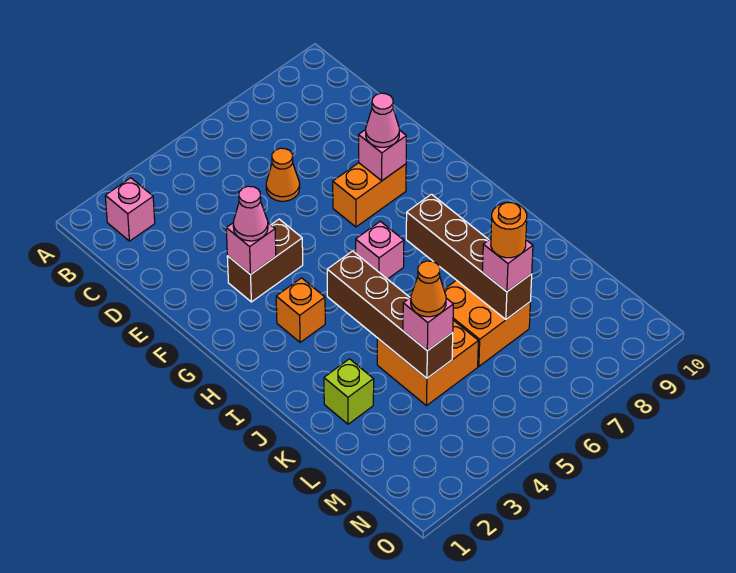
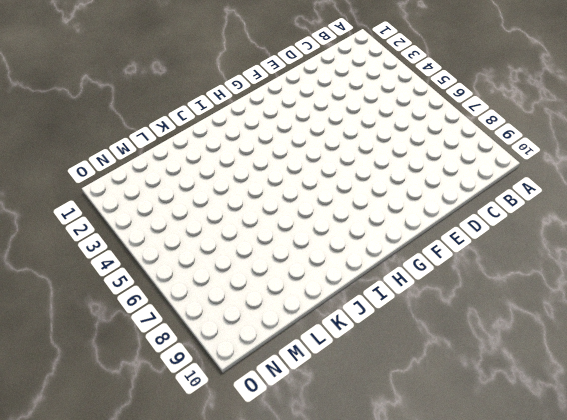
none -> pink 1x1 brick [105,178,155,241]
none -> orange 1x1 cone [266,148,300,201]
none -> brown 1x2 brick [227,219,303,302]

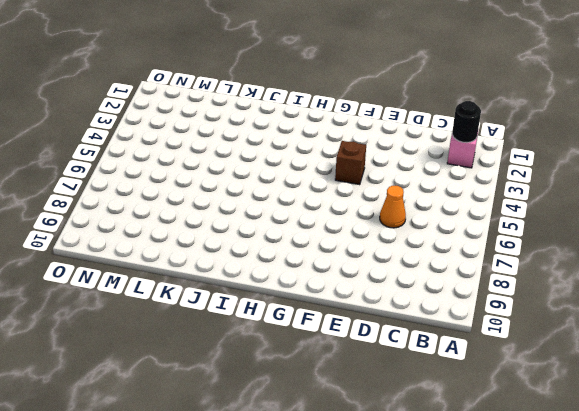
black 1x1 round brick [452,101,481,143] -> none
brown 1x1 brick [335,141,366,185] -> brown 1x2 brick [227,219,303,302]
none -> orange 1x2 brick [333,163,406,227]
none -> orange 1x1 brick [276,278,325,342]
none -> pink 1x1 brick [356,221,404,279]

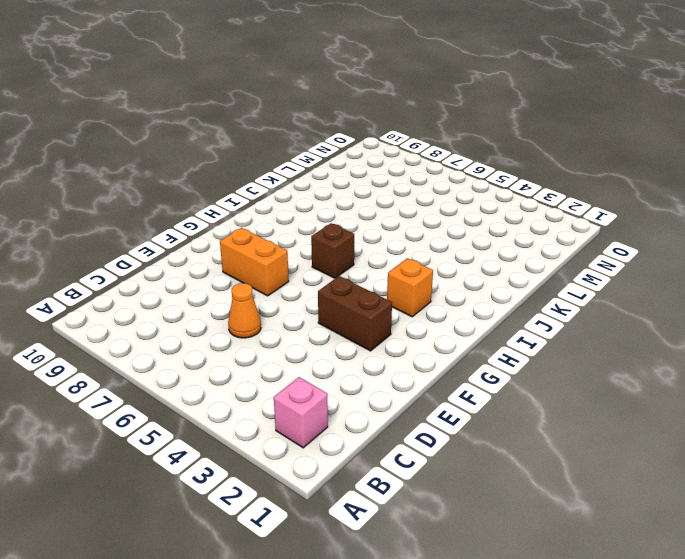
brown 1x1 brick [311,223,354,278] -> pink 1x1 brick [356,221,404,279]
none -> lime 1x1 brick [324,359,374,424]
none -> orange 2x2 brick [377,320,478,406]
none -> orange 2x2 brick [444,280,530,366]

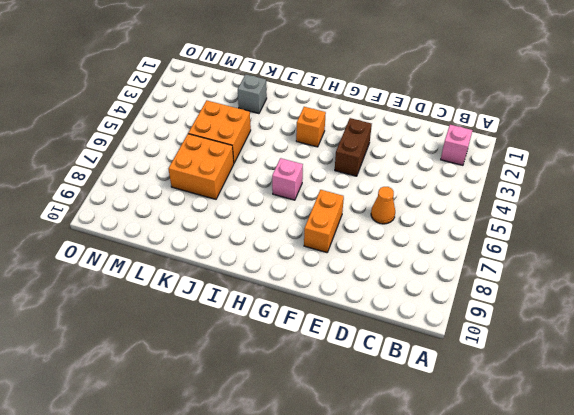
grey 1x1 brick [238,74,267,114] -> lime 1x1 brick [324,359,374,424]
none -> pink 1x1 brick [226,223,276,274]
none -> pink 1x1 brick [358,130,406,181]
none -> brown 1x4 brick [327,251,453,378]

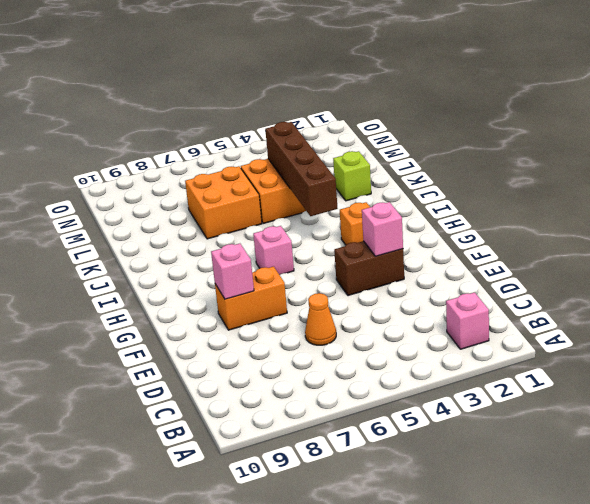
none -> brown 1x4 brick [406,194,532,319]
none -> pink 1x1 cone [233,186,268,241]
none -> pink 1x1 cone [366,93,399,147]

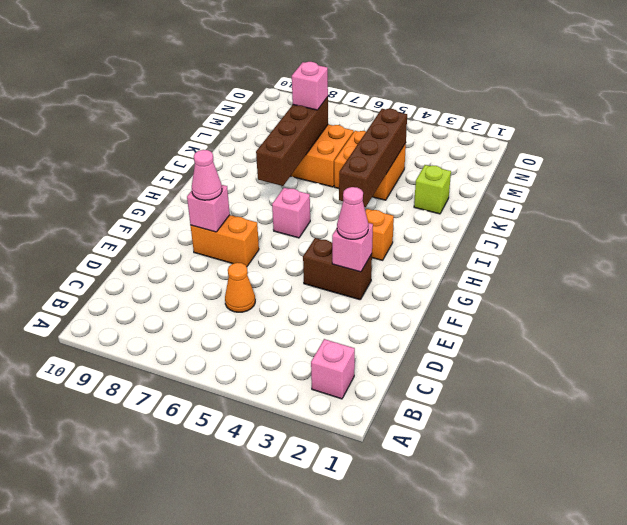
none -> pink 1x1 brick [403,297,453,351]
none -> orange 1x1 cone [411,261,446,317]
none -> orange 1x1 round brick [491,203,527,258]

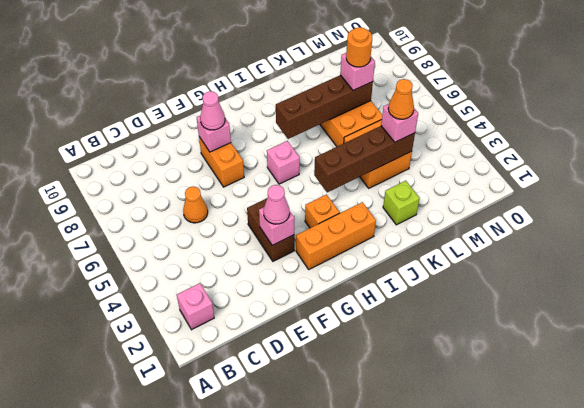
orange 1x3 brick [296,202,376,269] -> none

